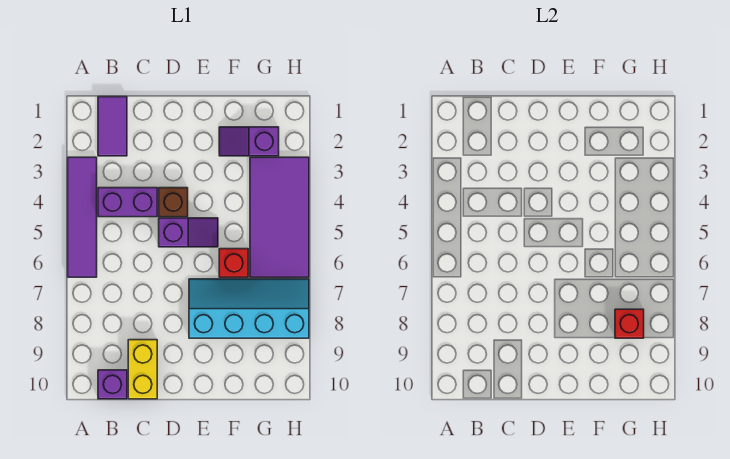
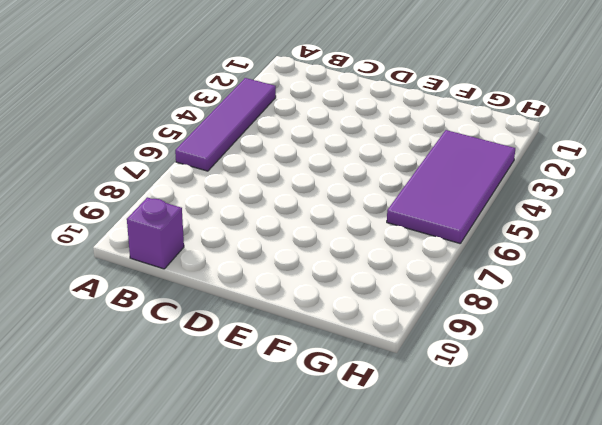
none -> purple 1x2 tile [98,97,127,156]
none -> purple 1x2 brick [98,188,157,217]
none -> yellow 1x2 brick [128,340,157,399]

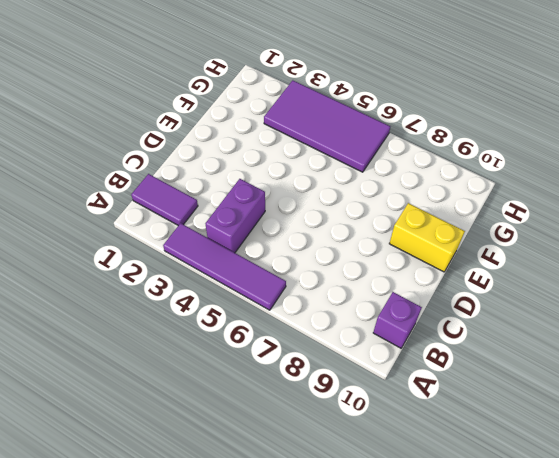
yellow 1x2 brick [389,203,465,272] -> yellow 1x2 brick moved to [128,340,157,399]
none -> brown 1x1 brick [159,188,188,217]
none -> purple 1x2 slope [159,218,218,247]
none -> cyan 2x4 slope [189,279,309,338]

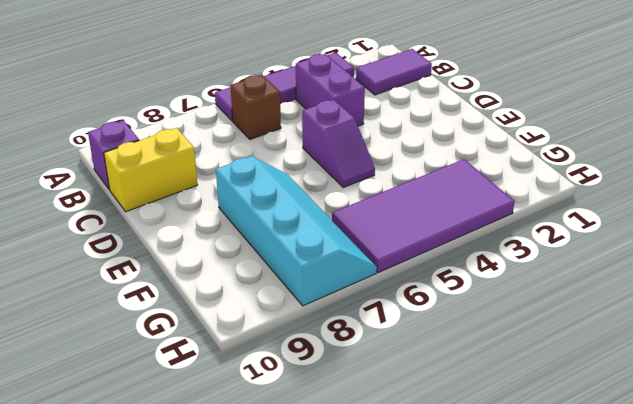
brown 1x1 brick [230,75,281,139] -> brown 1x1 brick moved to [159,188,188,217]
none -> purple 1x2 slope [219,127,279,156]
none -> red 1x1 brick [219,249,248,277]
none -> red 1x1 brick [615,309,644,338]

